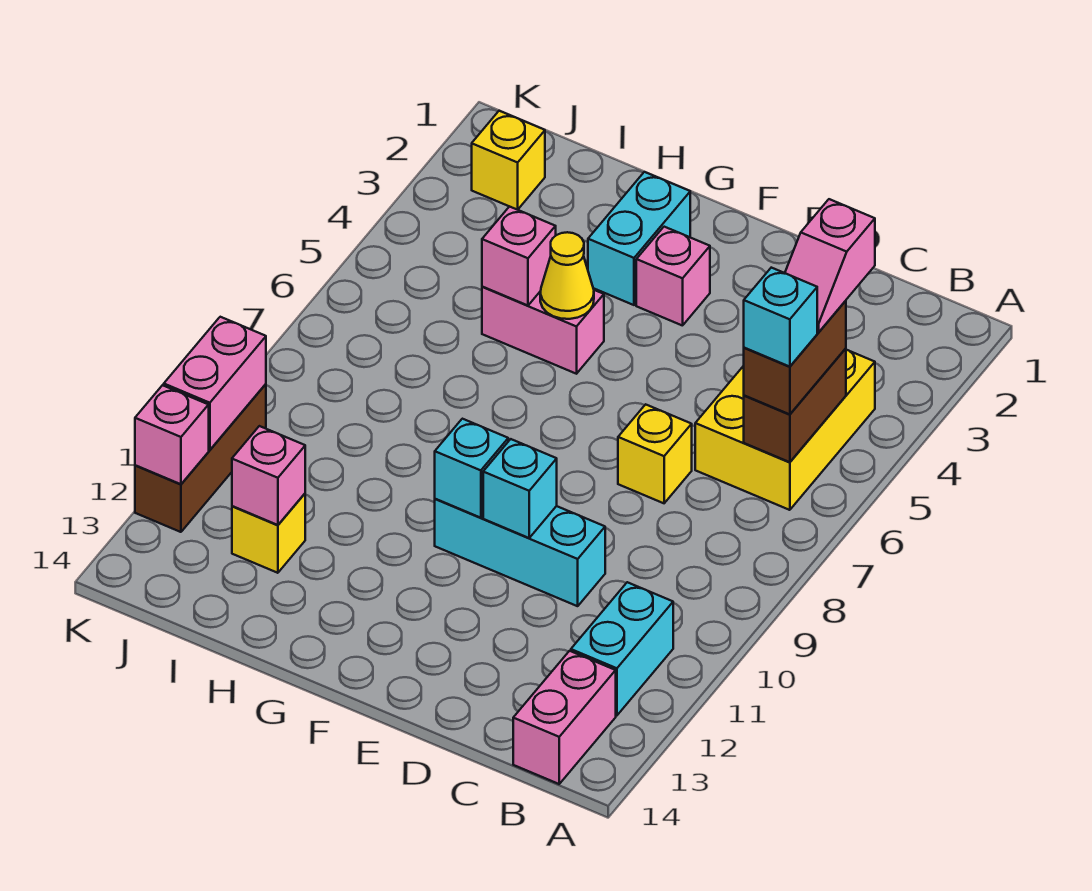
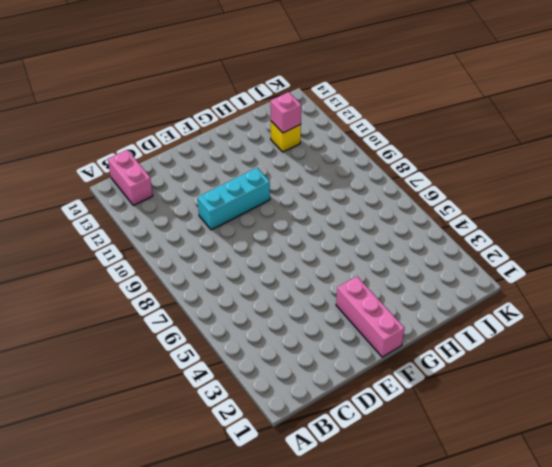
pink 1x3 brick [336,277,404,357] -> pink 1x1 brick [636,227,710,326]
none -> yellow 2x3 brick [695,350,875,510]
none -> cyan 1x2 brick [571,582,673,716]
none -> yellow 1x1 brick [618,404,692,503]

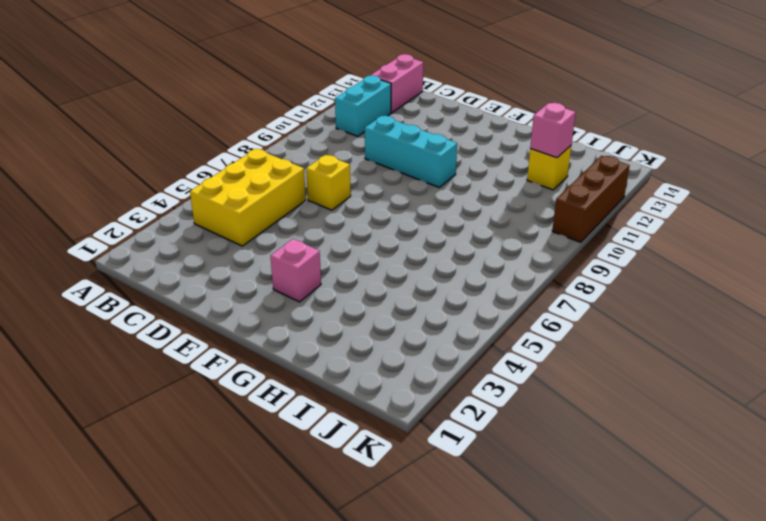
none -> cyan 1x2 brick [588,172,690,305]
none -> pink 1x2 brick [482,287,604,374]
none -> yellow 1x1 brick [472,111,545,210]

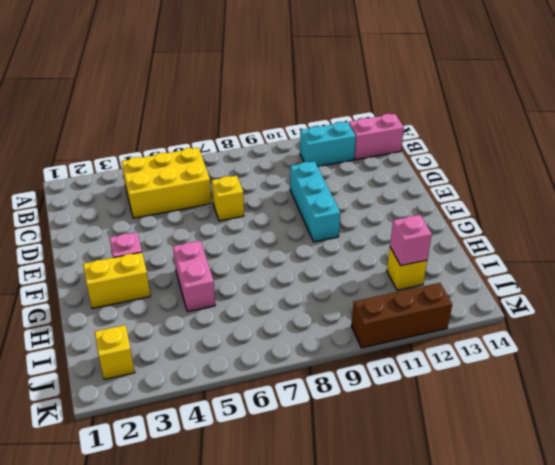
yellow 1x2 brick [83,252,150,308] -> cyan 1x2 brick [588,172,690,305]
none -> brown 1x2 brick [744,348,846,462]
none -> cyan 1x1 brick [483,439,557,538]
none -> cyan 1x1 brick [435,419,508,518]

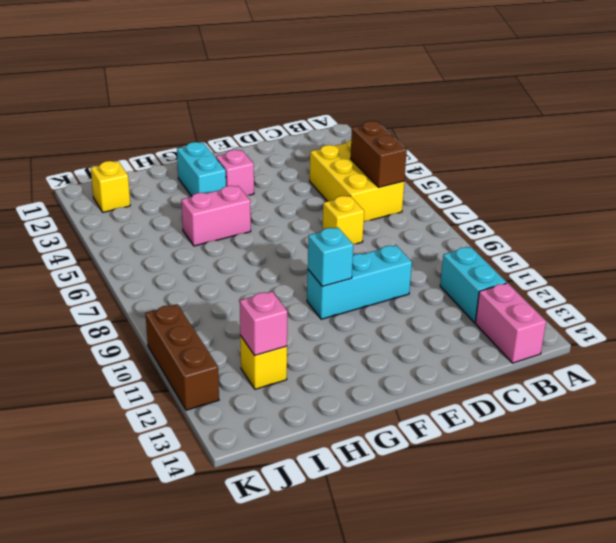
none -> cyan 1x1 brick [483,439,557,538]
none -> yellow 1x1 cone [540,232,594,319]
none -> pink 1x1 brick [482,206,556,305]

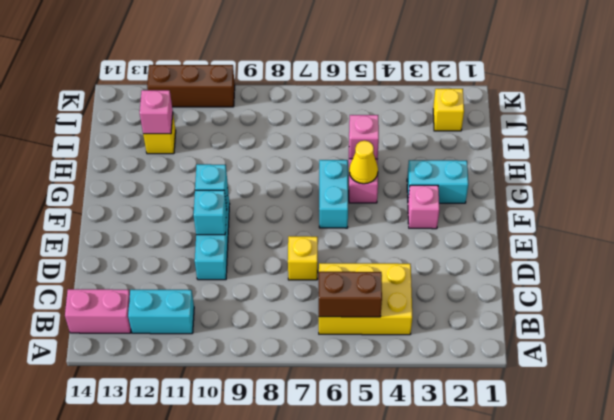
cyan 1x2 brick [319,160,348,228] -> none
none -> pink 1x2 brick [164,317,266,450]
none -> pink 1x1 brick [135,385,209,484]
none -> brown 1x2 brick [744,301,846,414]

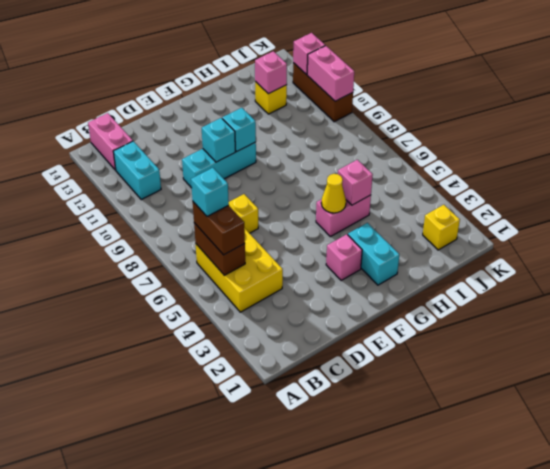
none -> pink 1x2 slope [785,199,875,332]

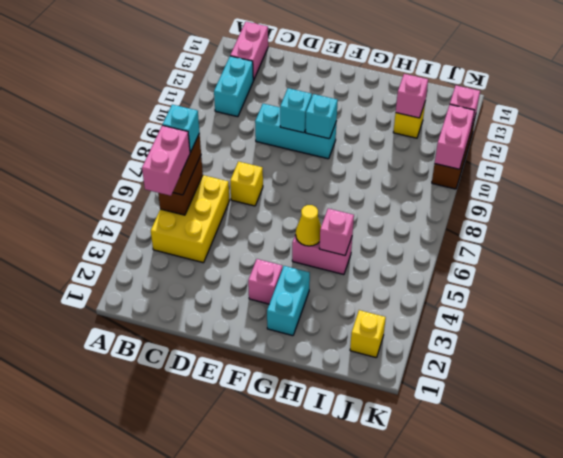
pink 1x2 brick [142,125,190,196] -> pink 1x2 slope [785,199,875,332]

